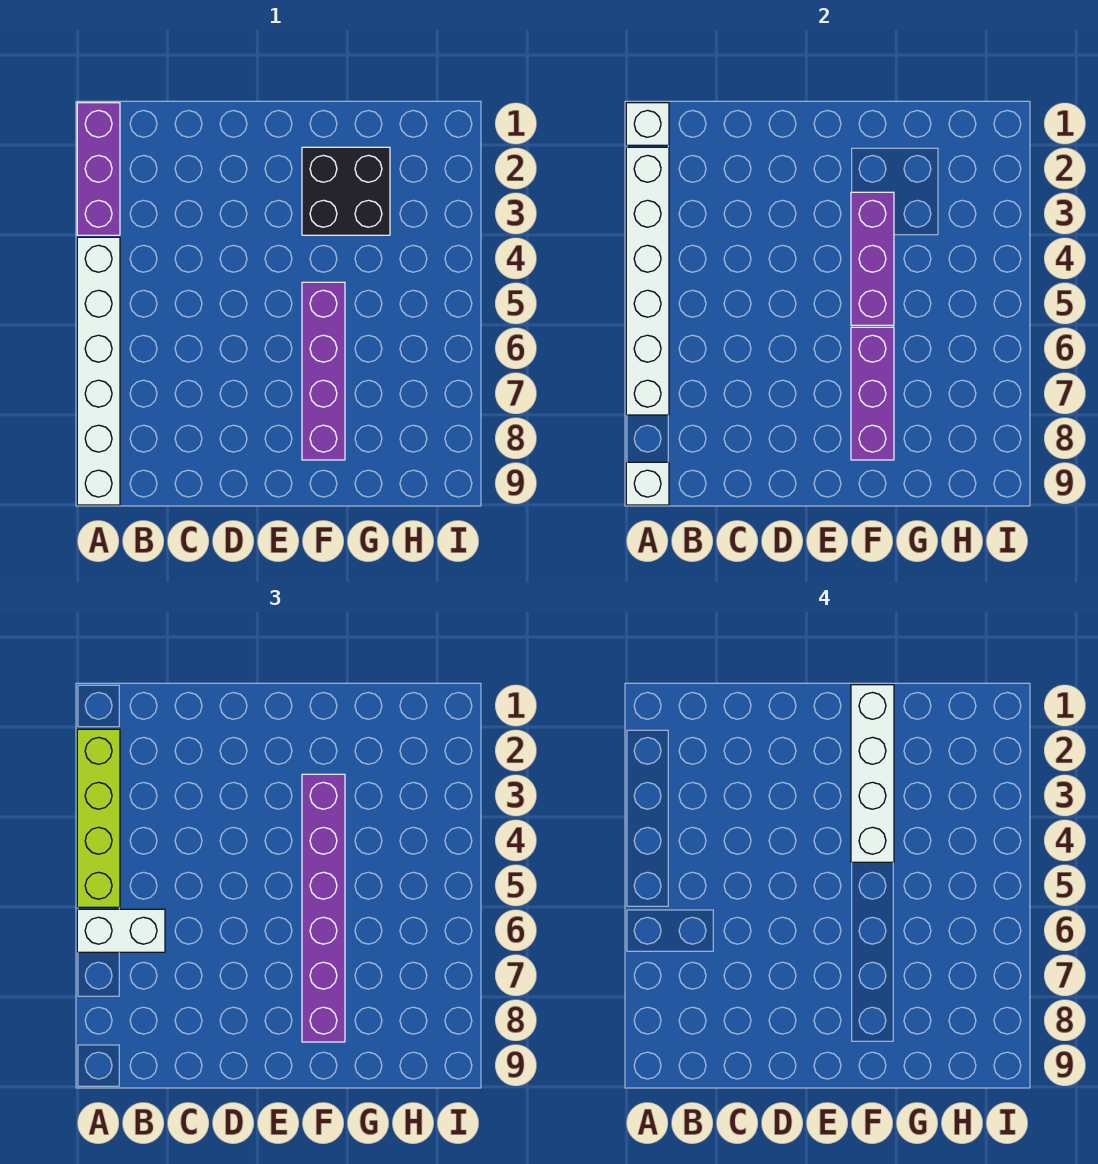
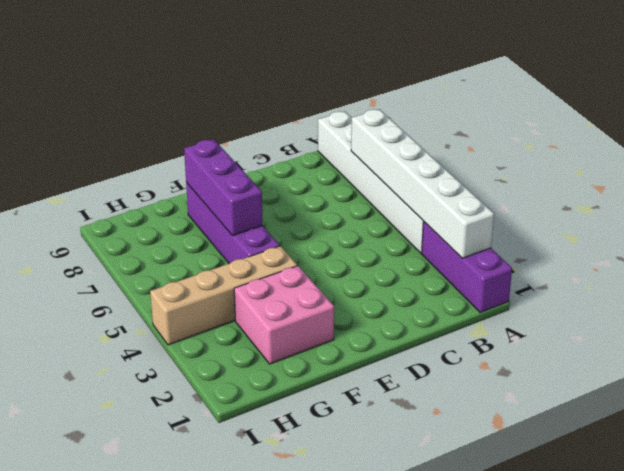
pink 2x2 brick [234,266,334,364] -> black 2x2 brick [302,147,390,235]
tan 1x4 brick [150,246,297,345] -> none
none -> white 1x1 brick [626,103,669,145]
none -> white 1x1 brick [626,462,669,505]
none -> purple 1x3 brick [851,192,894,325]

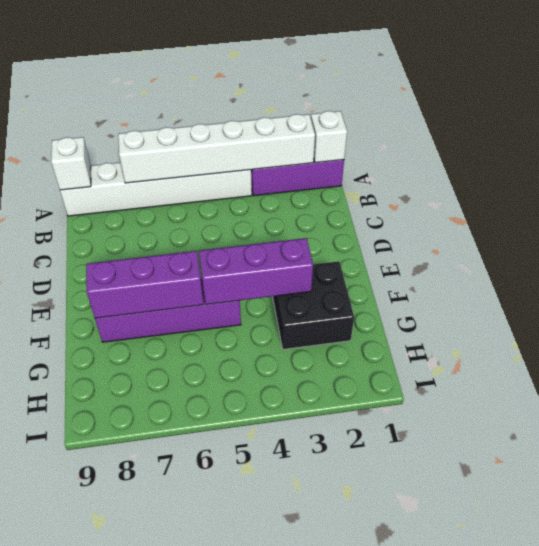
none -> lime 1x4 brick [77,729,120,907]
none -> white 1x2 brick [77,909,165,952]
none -> purple 1x6 brick [302,774,345,1042]

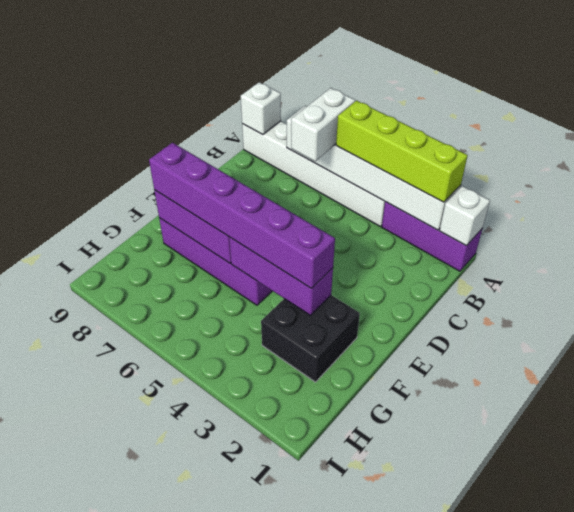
none -> white 1x4 brick [851,685,894,862]

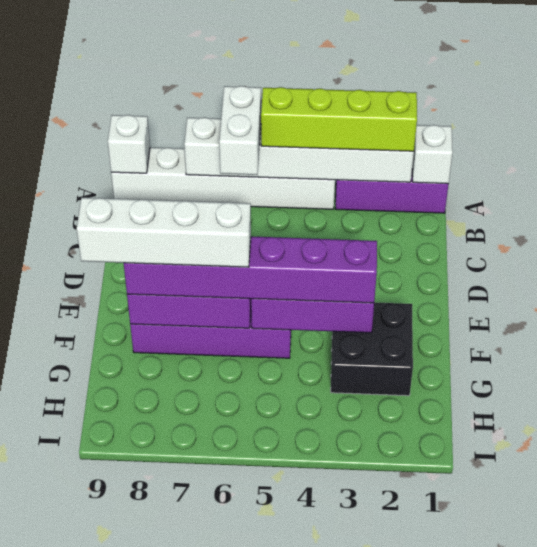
white 1x4 brick [77,198,251,267] -> white 1x4 brick moved to [851,685,894,862]

